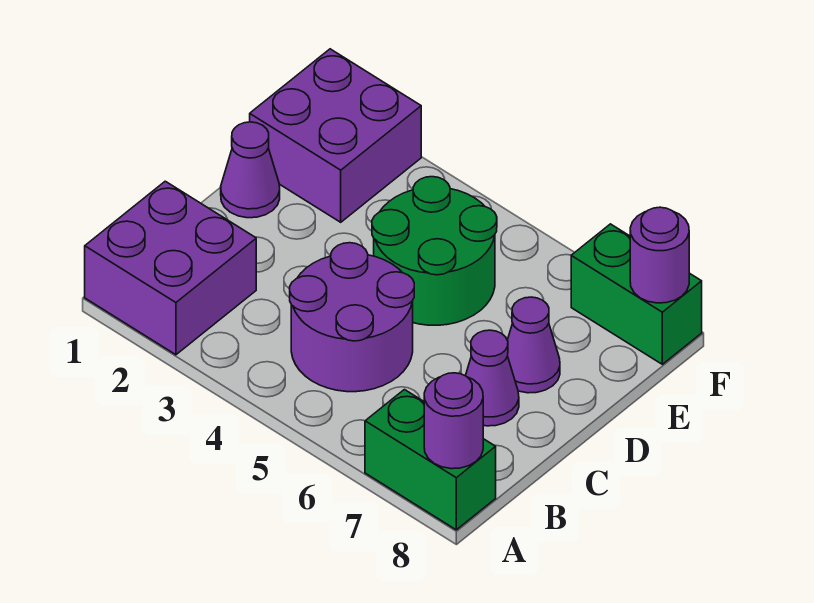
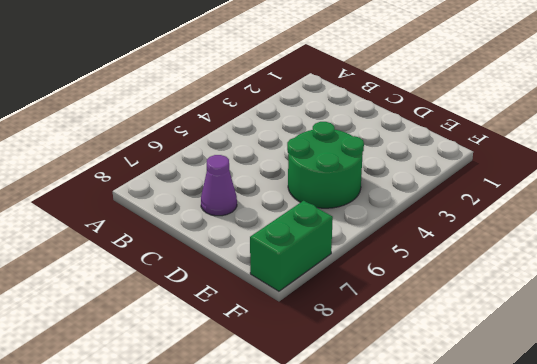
none -> purple 2x2 brick [85,181,256,355]
none -> green 1x2 brick [365,390,496,530]

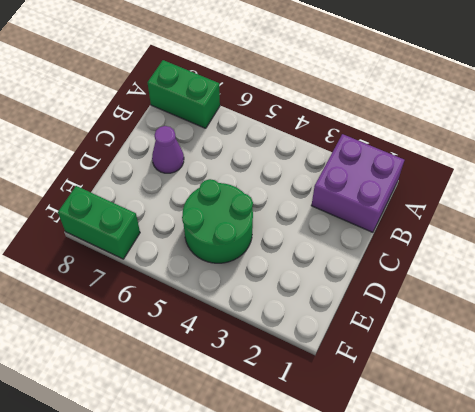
none -> purple 2x2 round brick [290,243,414,392]
none -> purple 1x1 cone [221,122,280,218]

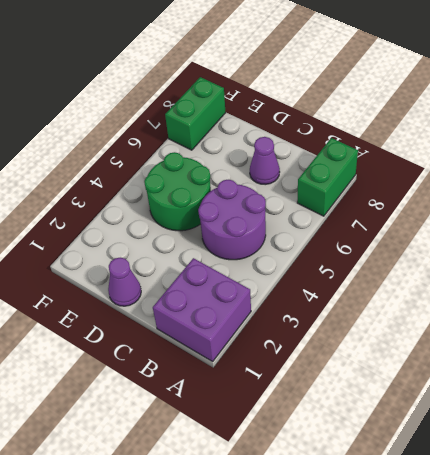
none -> purple 1x1 cone [507,297,560,393]
none -> purple 2x2 brick [250,49,421,222]

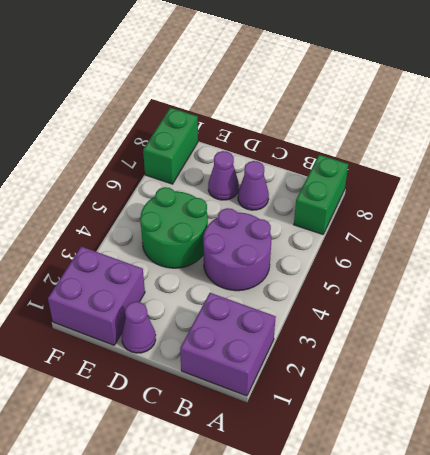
none -> purple 1x1 round brick [424,373,483,469]
none -> purple 1x1 round brick [630,207,689,303]

